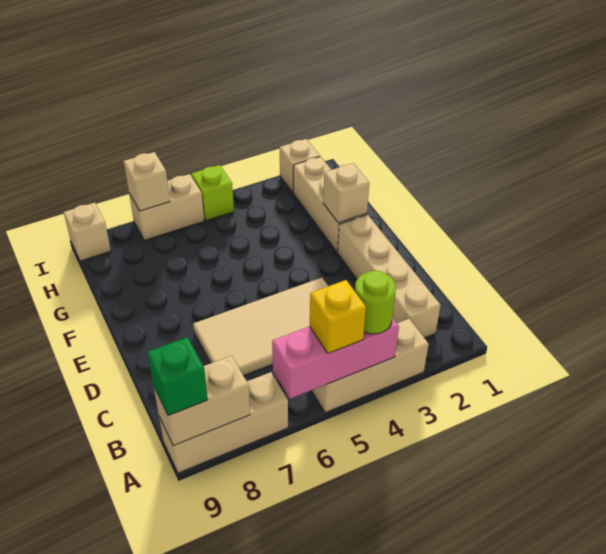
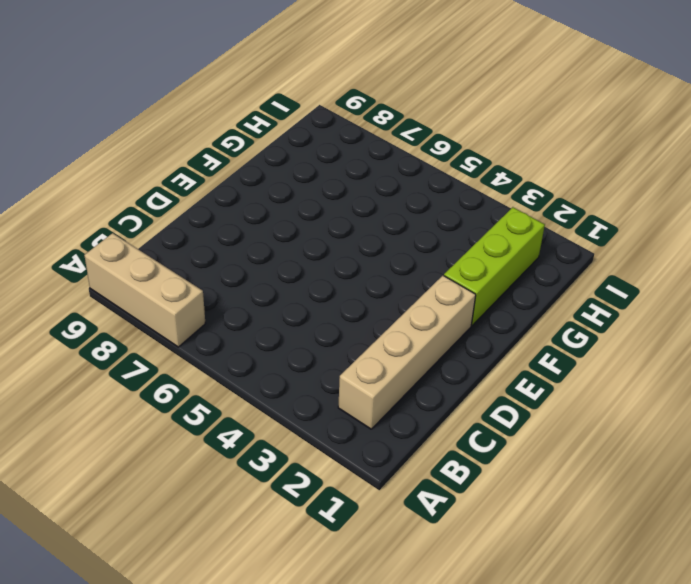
lime 1x3 brick [444,207,545,325] -> tan 1x3 brick [293,157,367,252]
none -> tan 1x3 brick [311,319,429,413]
none -> tan 2x4 tile [193,278,328,376]
none -> tan 1x1 brick [280,139,320,193]

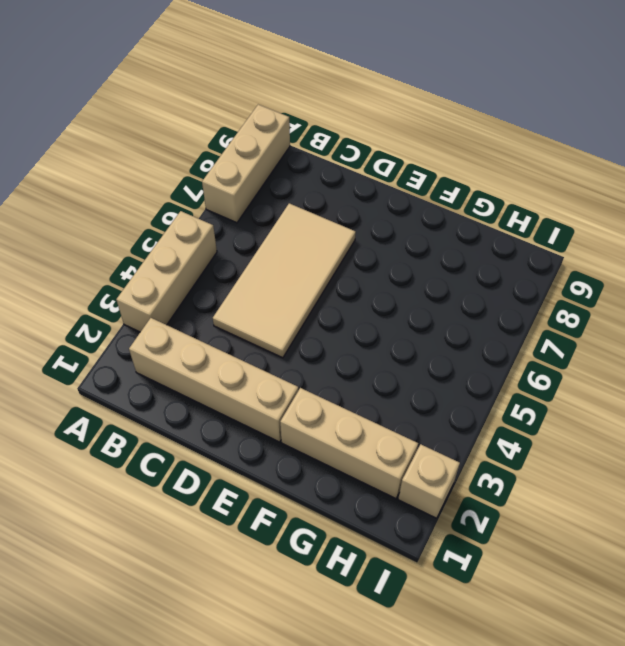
none -> lime 1x1 brick [191,165,234,221]
none -> tan 1x2 brick [129,174,204,241]
none -> tan 1x1 brick [64,203,111,261]

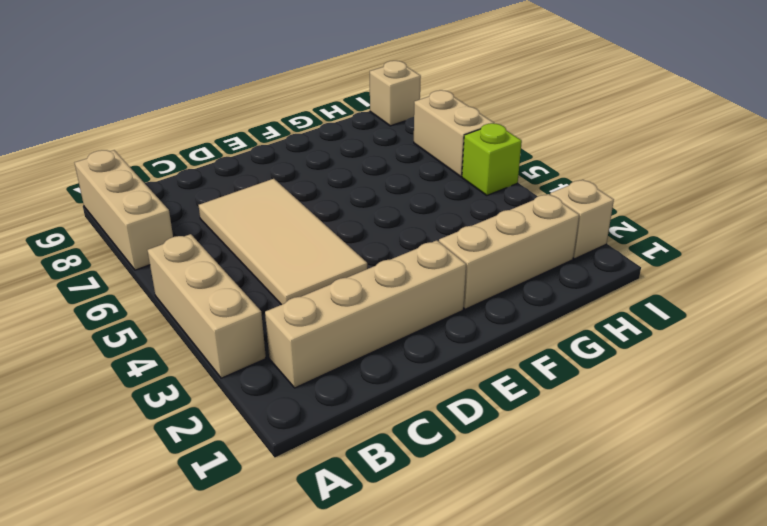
none -> pink 1x3 brick [272,318,399,399]
none -> tan 1x2 brick [154,356,250,446]
none -> tan 1x1 brick [323,163,369,223]

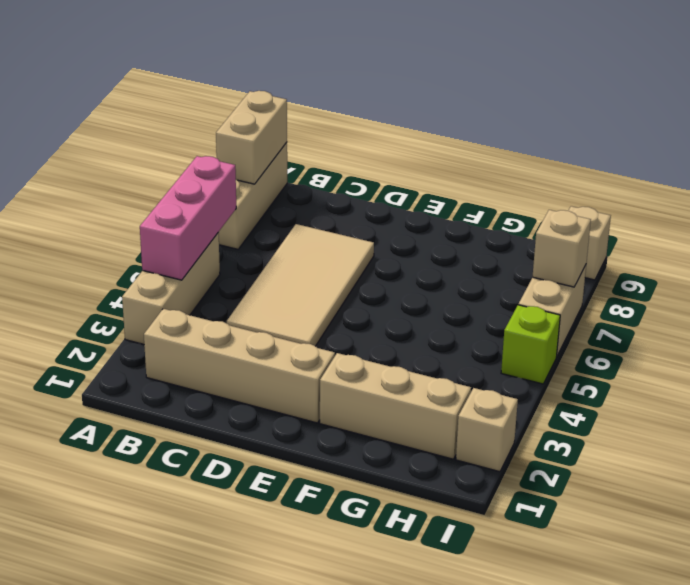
none -> tan 1x1 brick [323,163,369,223]
none -> lime 1x1 round brick [355,271,396,334]
none -> yellow 1x1 brick [310,280,366,354]

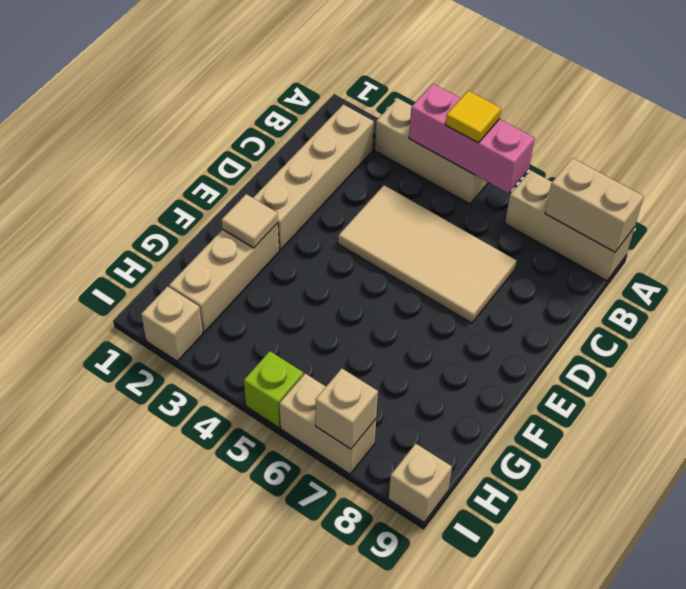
yellow 1x1 tile [446,91,501,143] -> yellow 1x1 brick [310,280,366,354]
tan 1x1 tile [222,194,278,248] -> tan 1x1 brick [323,163,369,223]
none -> lime 1x1 round brick [355,271,396,334]
none -> green 1x1 brick [147,337,208,416]

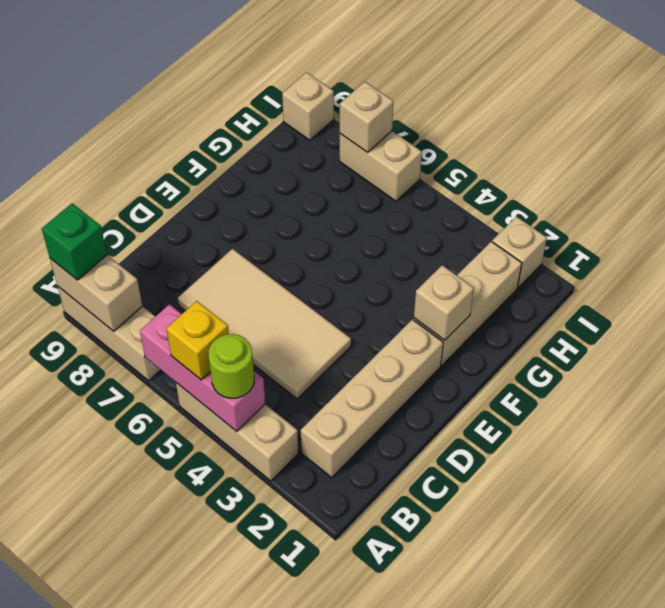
none -> lime 1x1 brick [191,165,234,221]

